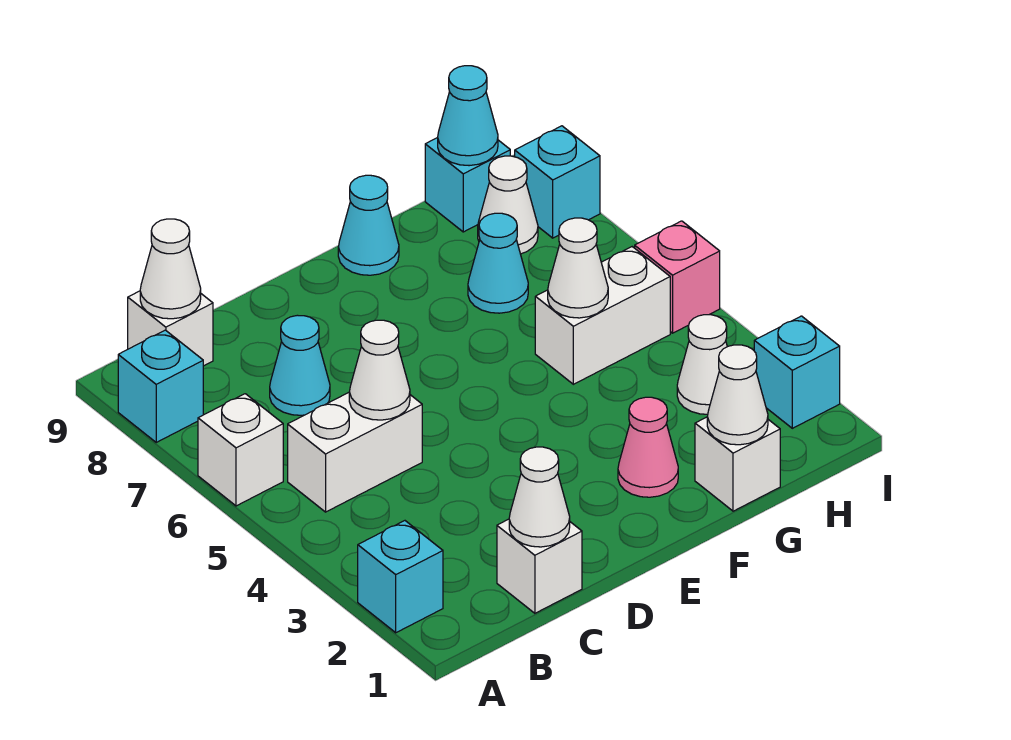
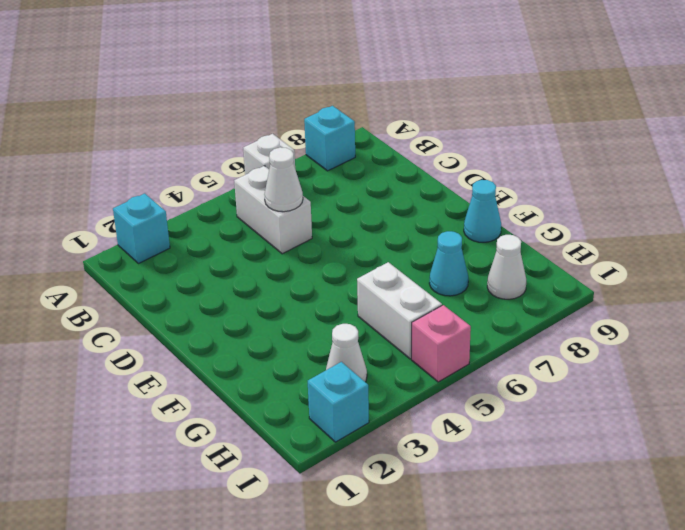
none -> white 1x1 brick [128,291,213,366]
none -> white 1x1 brick [497,519,582,613]
none -> cyan 1x1 cone [270,315,330,415]

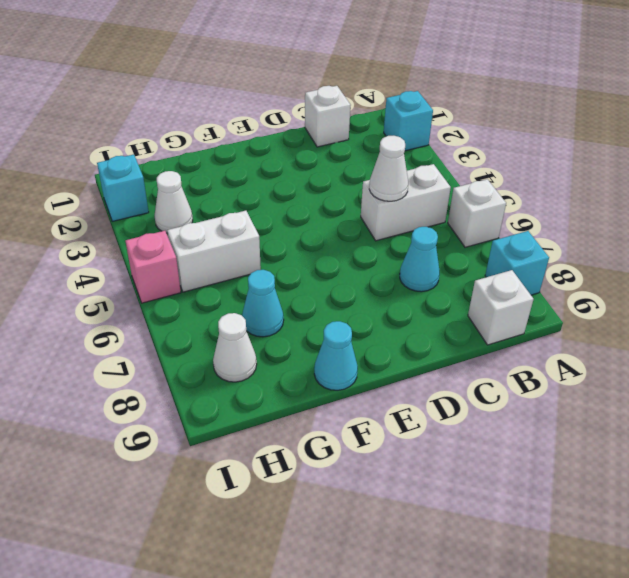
none -> pink 1x1 cone [618,397,678,497]
none -> white 1x1 brick [695,417,780,511]
none -> cyan 1x1 brick [425,138,510,232]

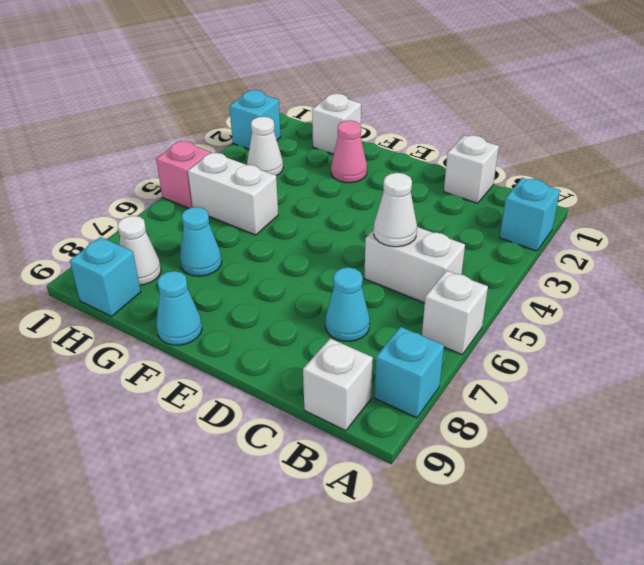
none -> cyan 1x1 brick [515,126,600,238]
none -> white 1x1 cone [140,219,201,319]
none -> white 1x1 cone [509,447,570,547]

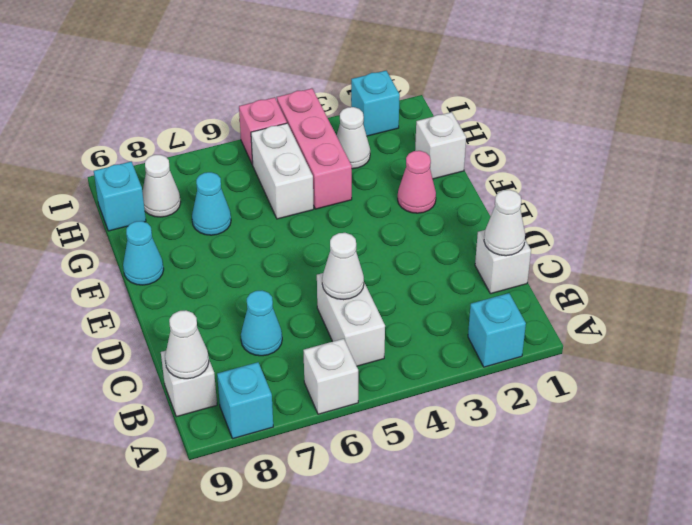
pink 1x3 brick [277,88,352,209] -> none
none -> cyan 1x1 brick [515,126,600,238]
none -> white 1x1 cone [707,345,768,445]
none -> white 1x1 cone [548,218,608,318]

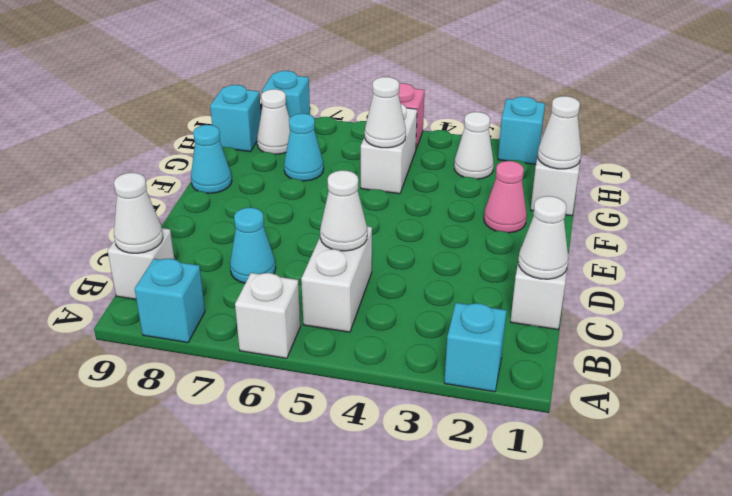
none -> cyan 1x1 cone [438,66,498,166]

